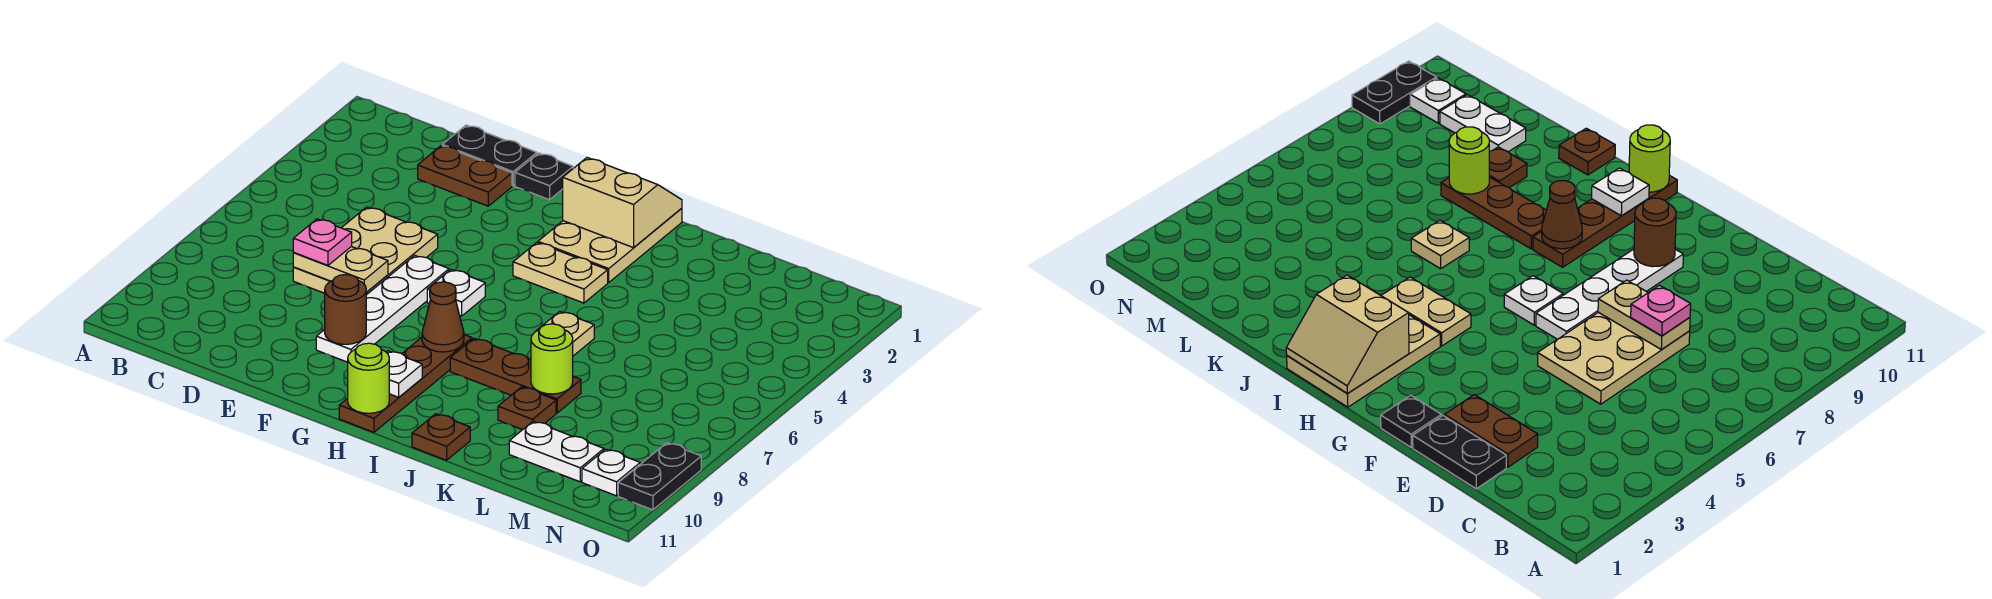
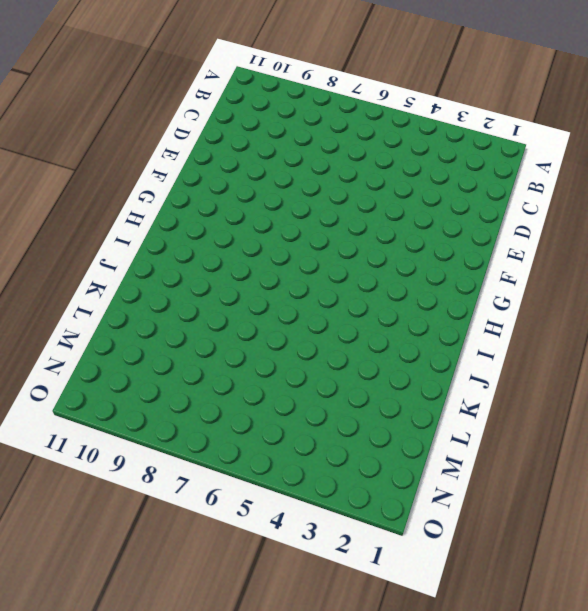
none -> black 1x2 plate [442,125,537,186]
none -> brown 1x2 plate [418,146,512,206]
none -> tan 2x3 plate [293,207,438,295]

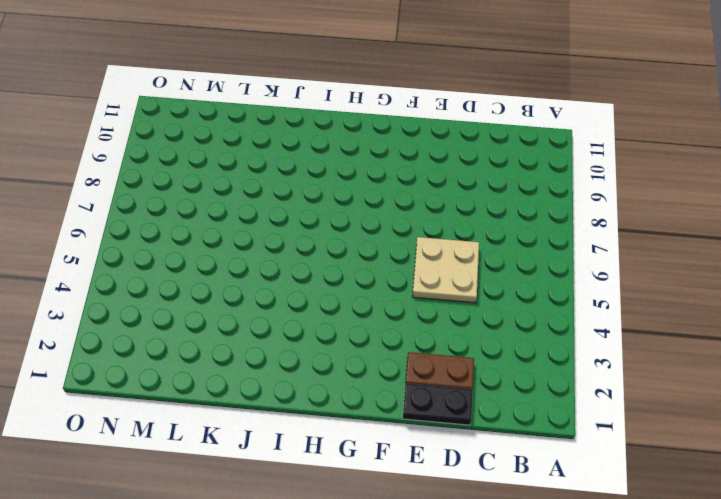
tan 2x2 plate [412,237,479,303] -> tan 2x3 plate [293,207,438,295]
none -> black 1x1 plate [515,153,573,200]
none -> white 1x4 plate [316,255,449,362]
none -> white 1x1 plate [427,270,485,316]

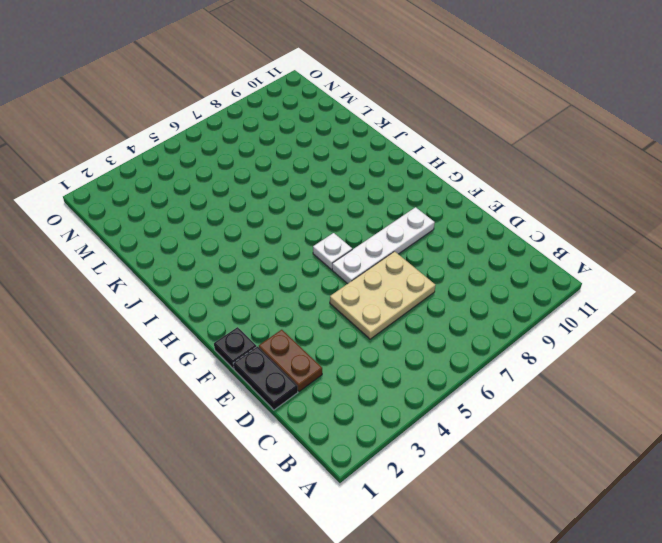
none -> tan 2x3 plate [538,208,682,283]
none -> tan 1x2 plate [513,243,608,303]
none -> brown 1x4 plate [339,335,472,432]

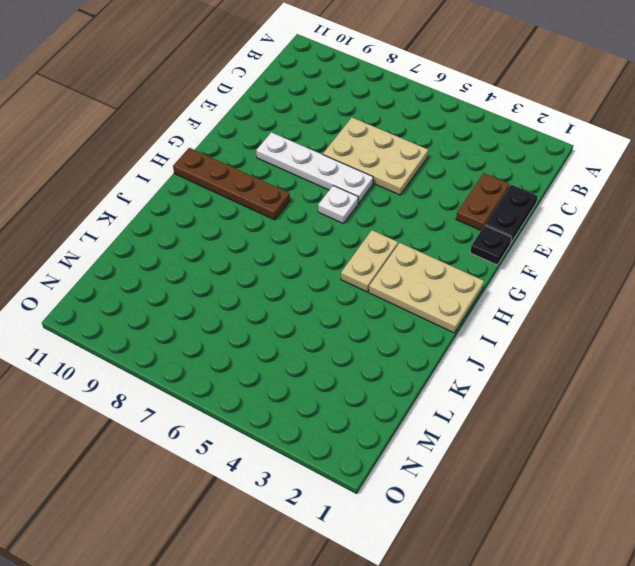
none -> brown 1x3 plate [450,338,581,413]
none -> tan 1x1 plate [536,311,594,356]
none -> brown 1x1 plate [412,414,470,460]

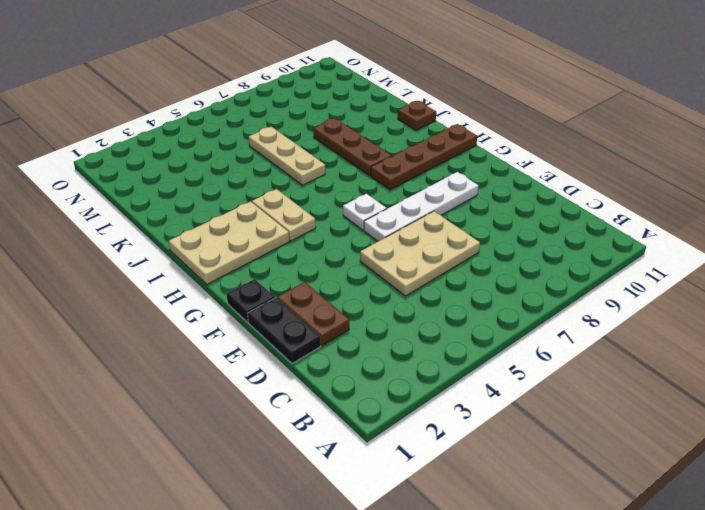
tan 1x3 plate [249,127,325,185] -> tan 1x1 plate [536,311,594,356]
none -> brown 1x1 plate [498,387,556,430]
none -> white 1x2 plate [509,421,604,482]
none -> white 1x1 plate [582,449,640,496]

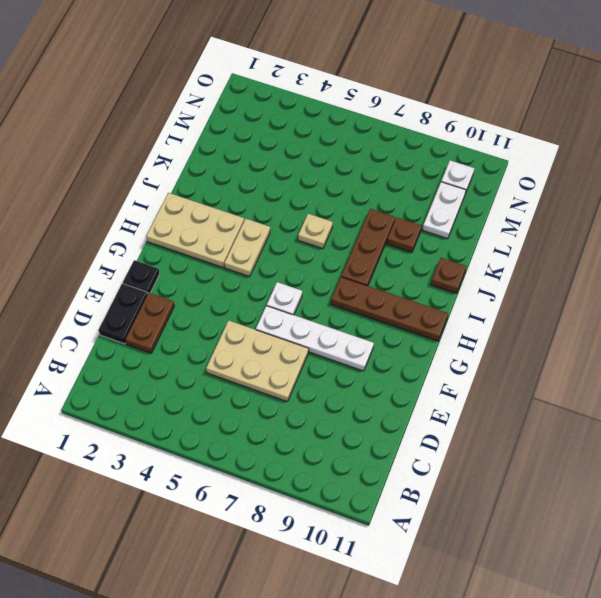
none -> black 1x2 plate [618,443,701,510]
none -> tan 1x2 plate [293,247,388,292]
none -> brown 1x1 round brick [325,274,366,344]

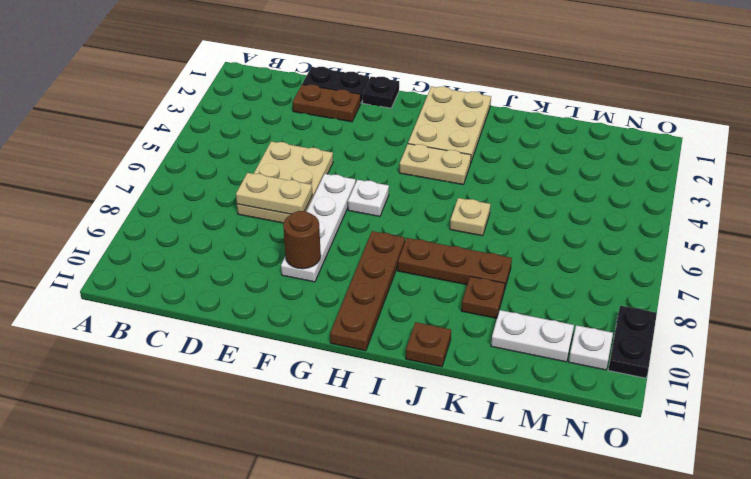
none -> tan 2x2 slope [563,158,682,248]
none -> brown 1x1 cone [422,282,464,352]
none -> white 1x1 plate [386,351,422,397]

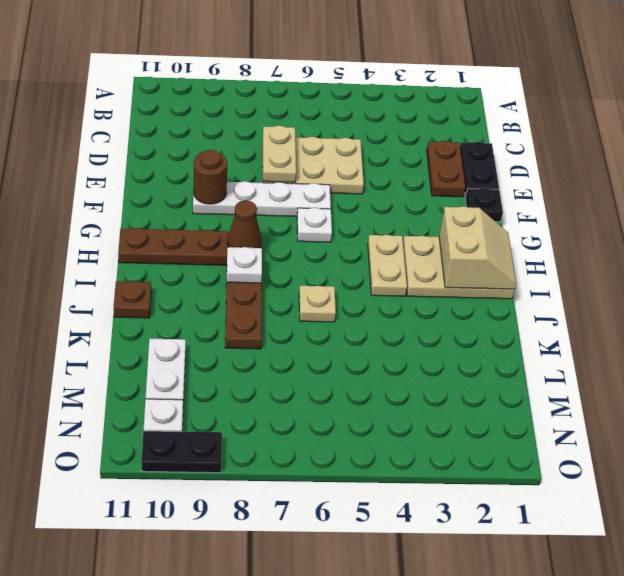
white 1x1 plate [227,247,262,283] -> white 1x1 plate moved to [386,351,422,397]
none -> brown 1x1 plate [498,387,556,430]
none -> lime 1x1 round brick [348,343,389,413]
none -> lime 1x1 round brick [531,324,573,394]

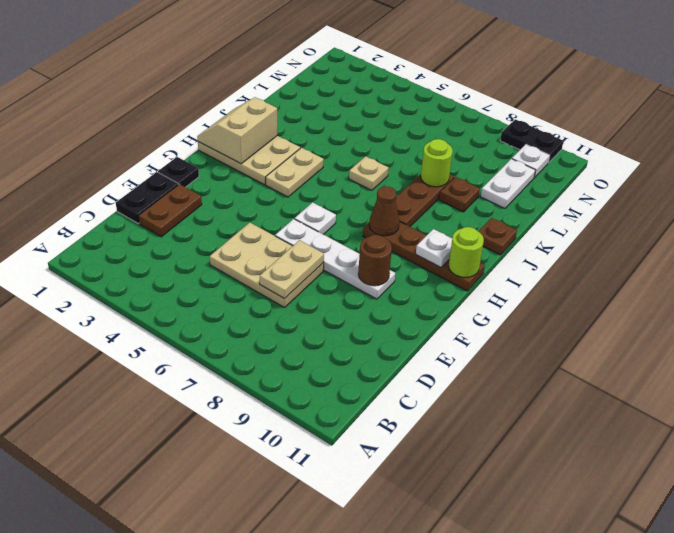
none -> pink 1x1 plate [293,219,352,265]

